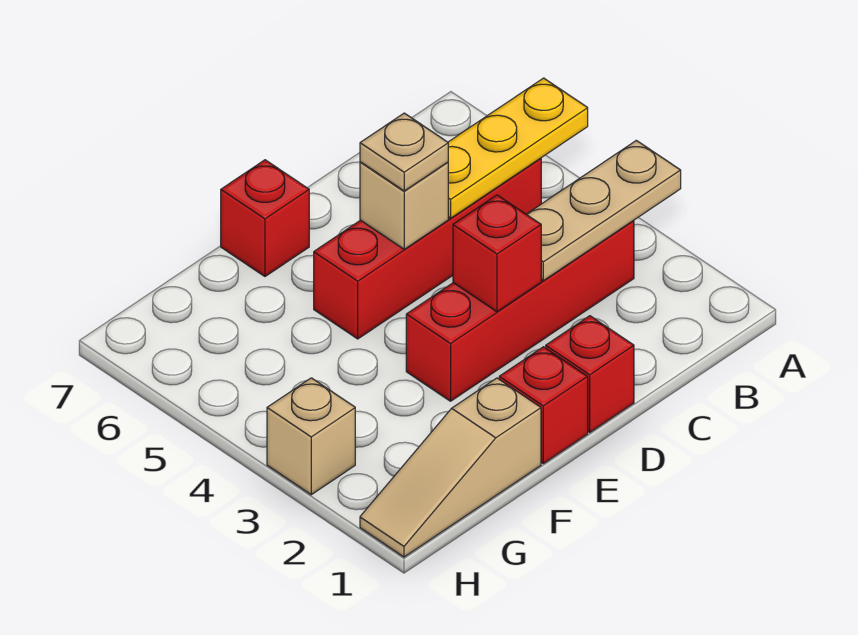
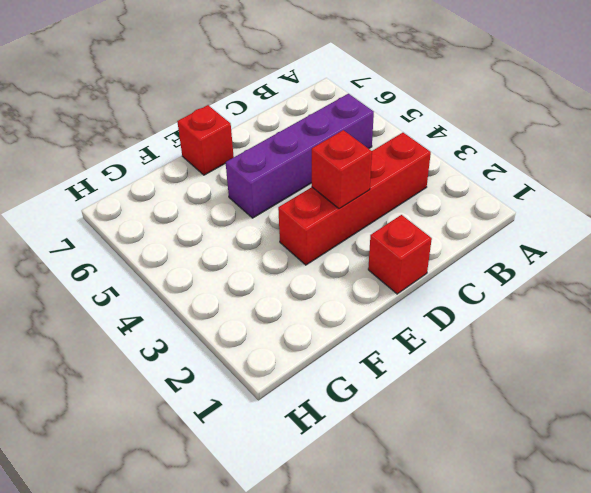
purple 1x4 brick [226,94,374,218] -> red 1x4 brick [314,158,541,339]
none -> red 1x1 brick [499,347,588,464]
none -> tan 1x3 slope [360,378,541,557]
none -> tan 1x1 brick [267,378,355,495]

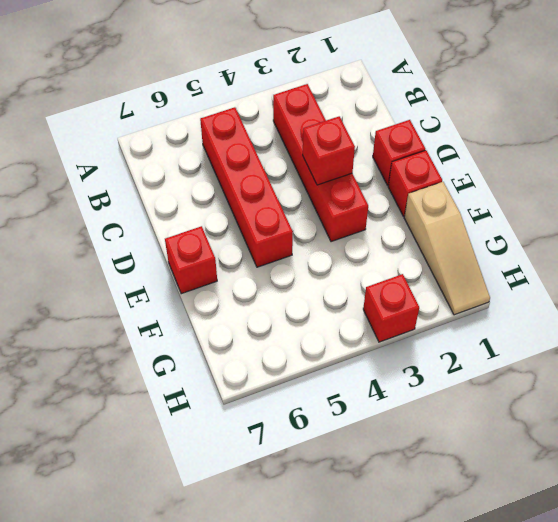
red 1x1 brick [363,274,419,342] -> tan 1x1 brick [267,378,355,495]
none -> tan 1x3 plate [526,140,681,281]
none -> yellow 1x3 plate [448,78,588,218]
none -> tan 1x1 brick [360,162,448,249]

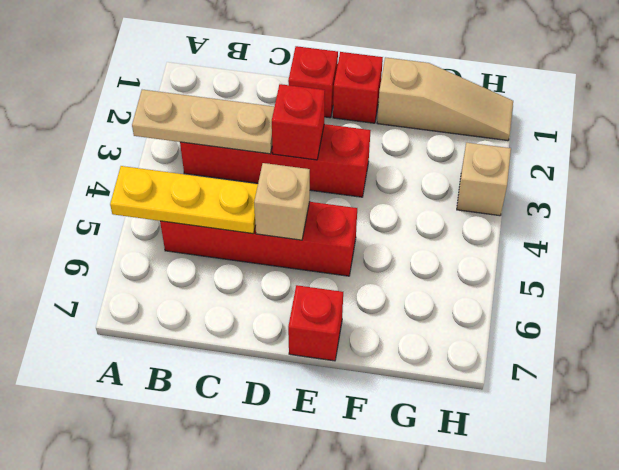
none -> tan 1x1 plate [360,113,448,191]

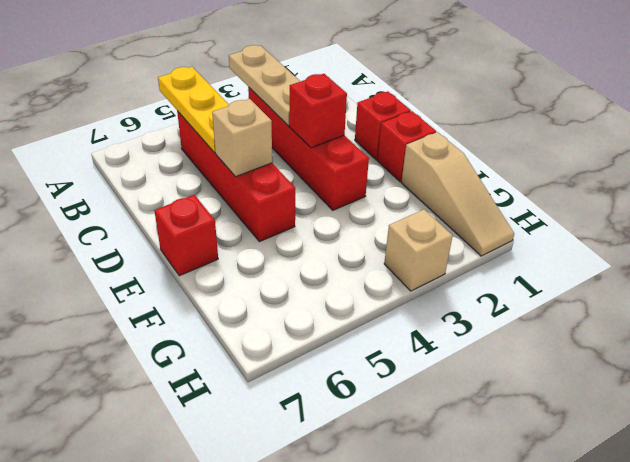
none -> tan 1x1 plate [360,113,448,191]

